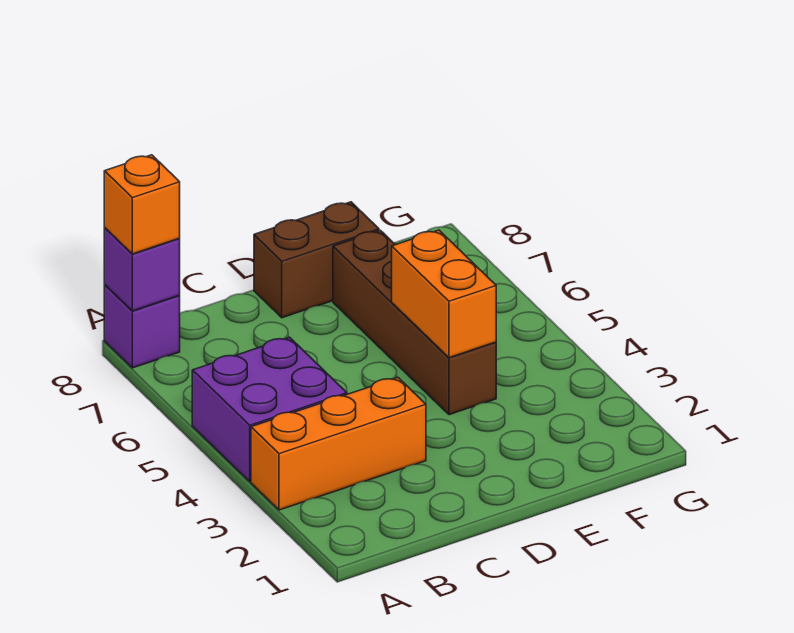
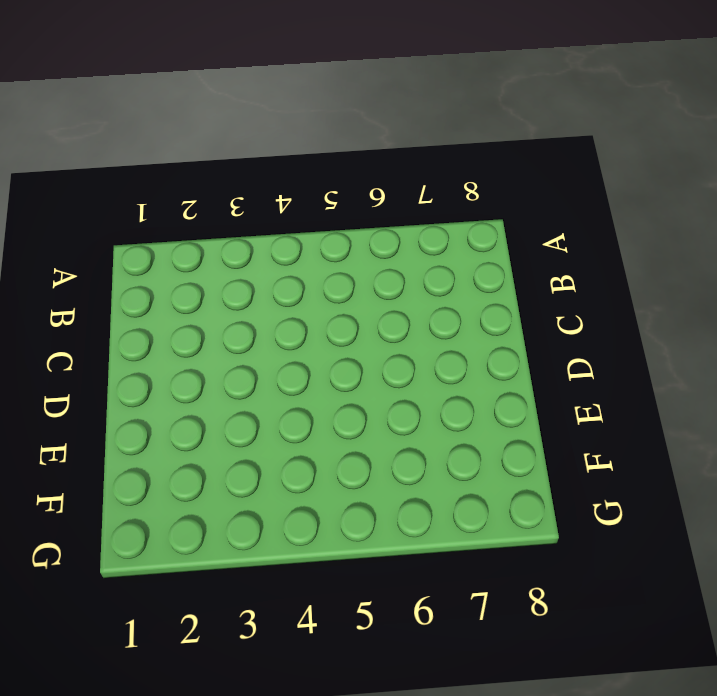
none -> orange 1x3 brick [251,378,426,510]
none -> purple 2x2 brick [192,337,347,481]

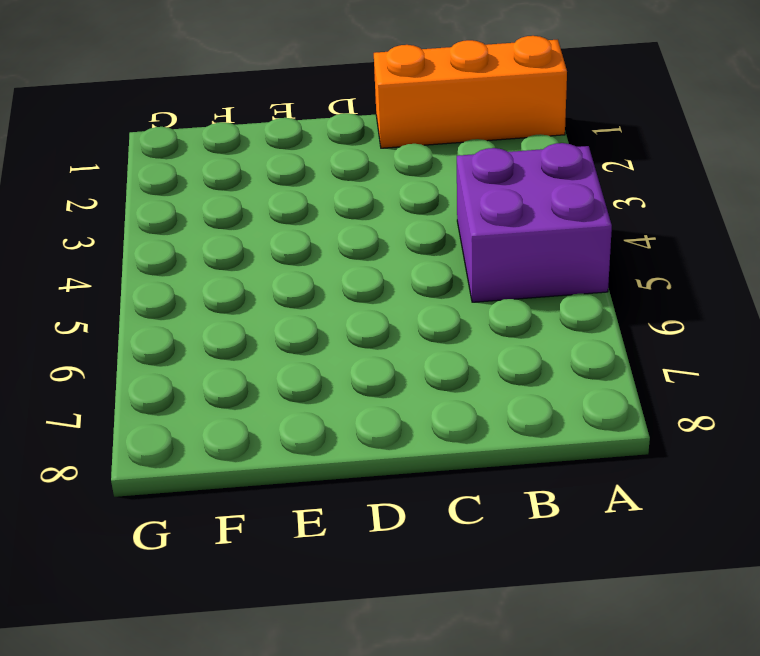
orange 1x3 brick [374,36,567,148] -> orange 1x3 brick moved to [251,378,426,510]
none -> purple 1x1 brick [104,285,180,368]
none -> brown 1x2 brick [254,202,379,318]

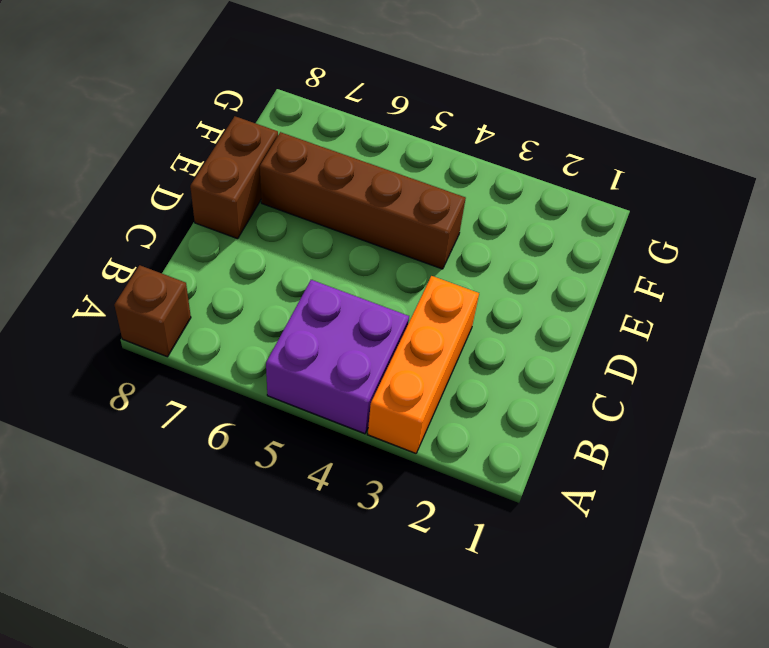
brown 1x1 brick [114,265,191,357] -> purple 1x1 brick [104,285,180,368]
none -> purple 1x1 brick [104,228,180,311]
none -> orange 1x2 brick [392,230,496,358]

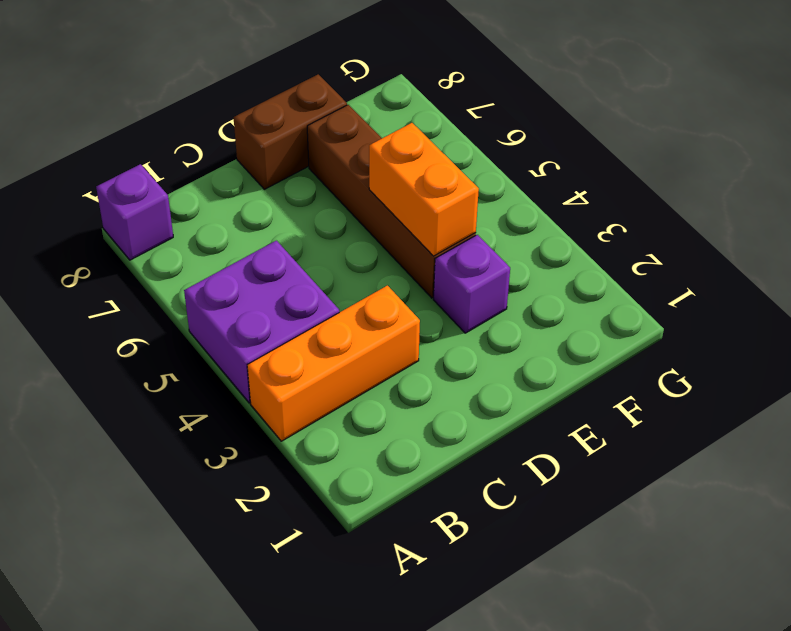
purple 1x1 brick [433,235,510,333] -> purple 1x1 brick moved to [104,228,180,311]
none -> orange 1x1 brick [104,155,180,254]

